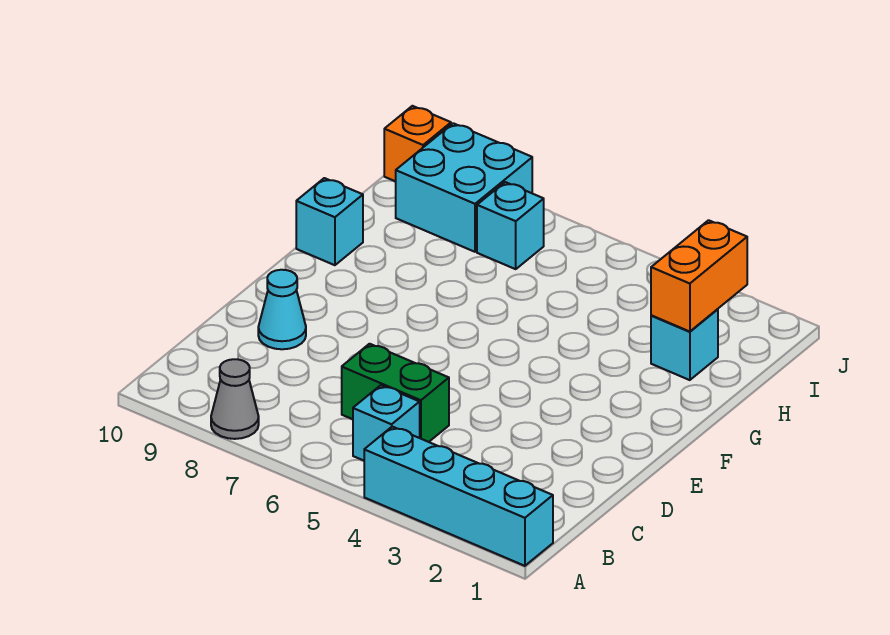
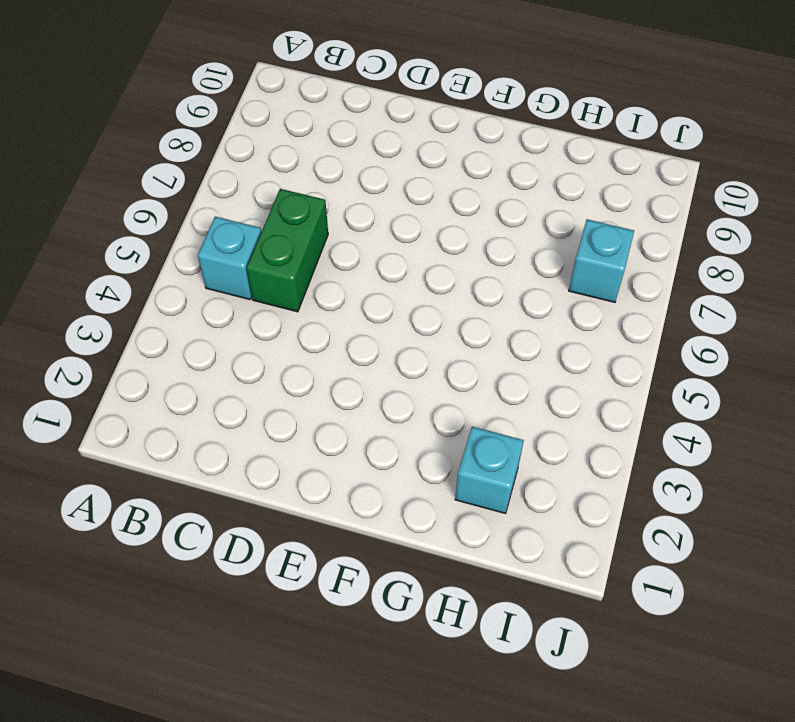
none -> cyan 1x4 brick [364,427,553,566]
none -> grey 1x1 cone [211,359,259,439]

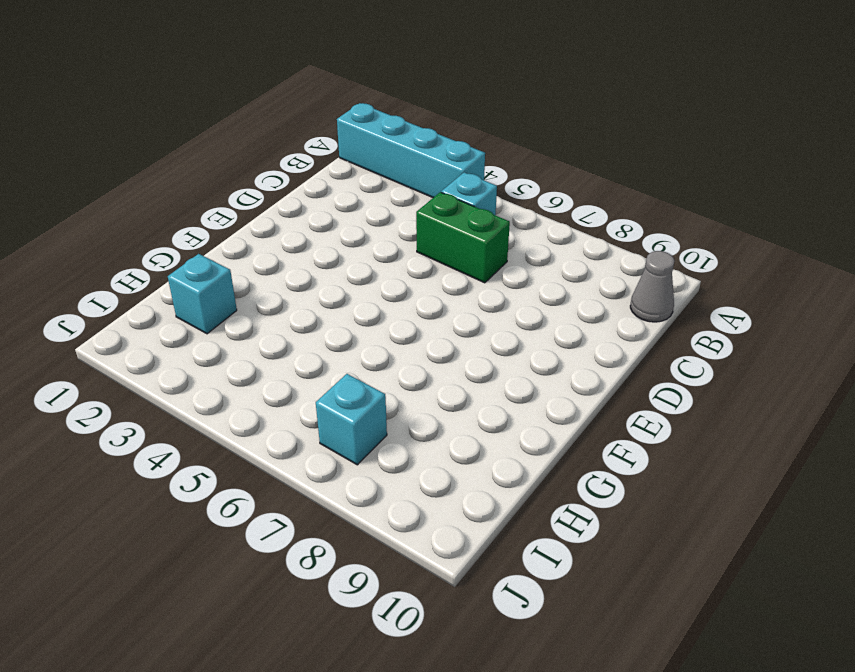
grey 1x1 cone [630,251,675,322] -> grey 1x1 cone moved to [211,359,259,439]
none -> cyan 1x1 cone [258,270,306,349]
none -> cyan 1x1 brick [296,178,363,265]

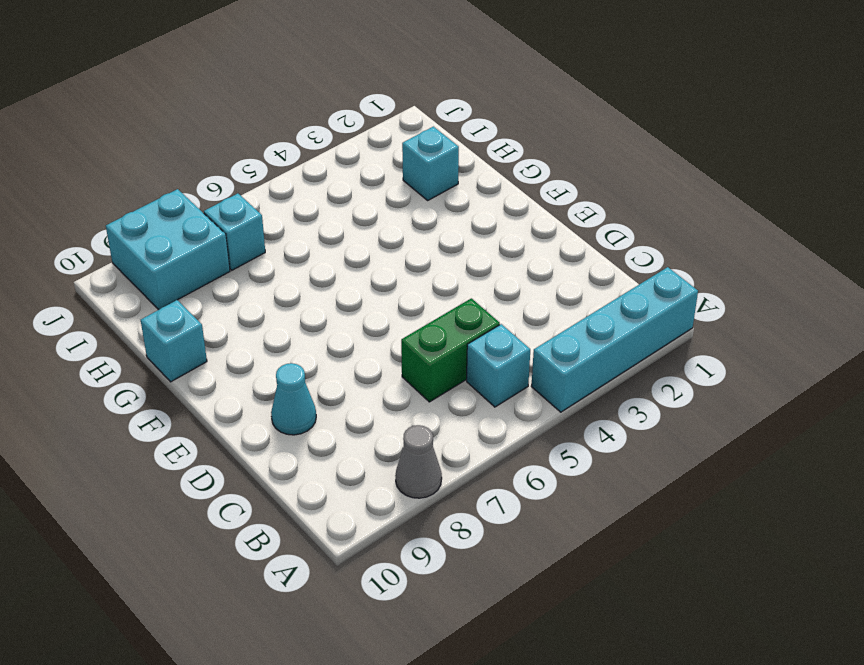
none -> orange 1x1 brick [384,106,451,181]
none -> orange 1x2 brick [651,220,747,332]

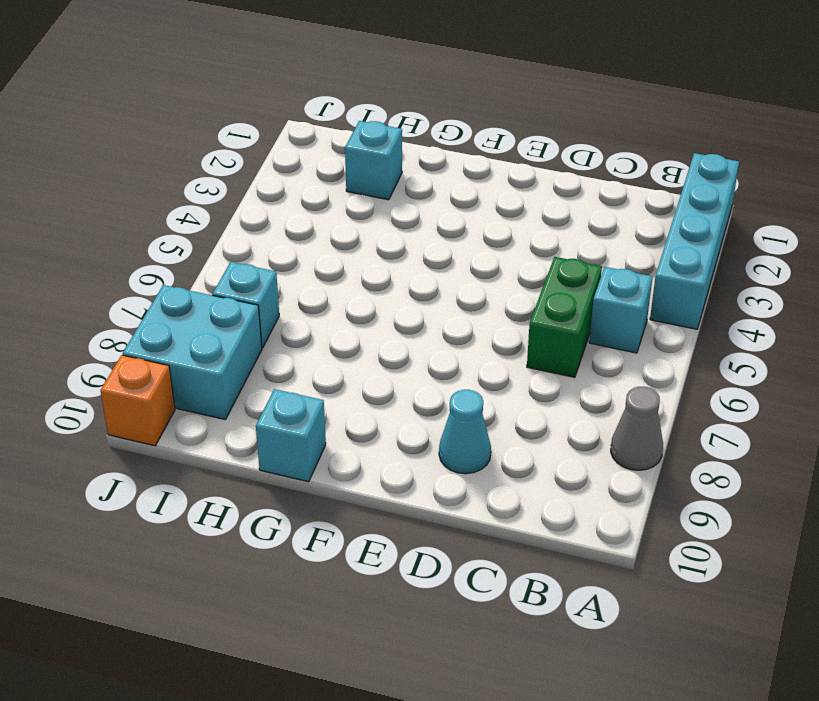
none -> orange 1x2 brick [651,220,747,332]

